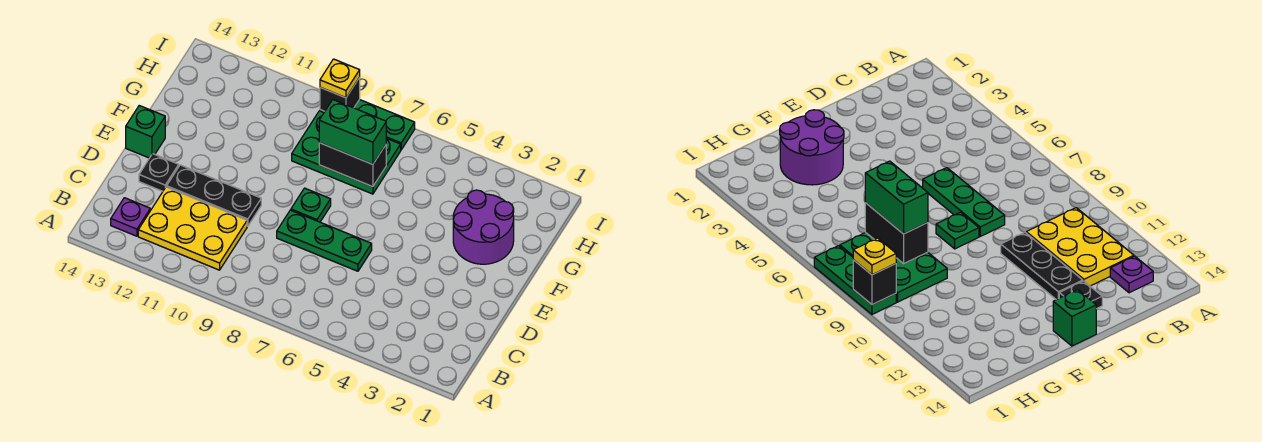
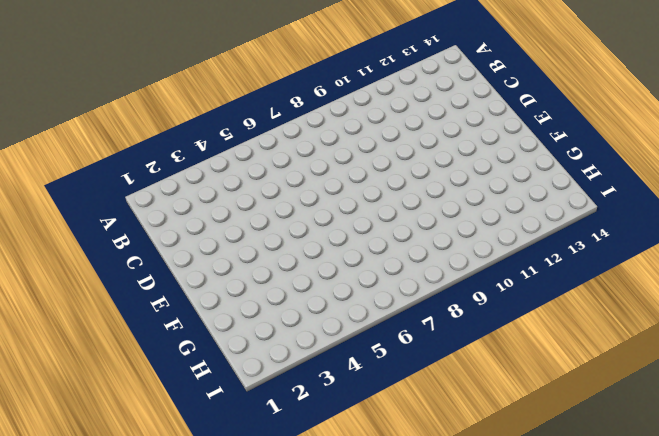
none -> yellow 2x3 plate [138,187,247,270]
none -> purple 1x1 plate [111,198,150,236]
none -> green 1x3 plate [277,210,372,271]

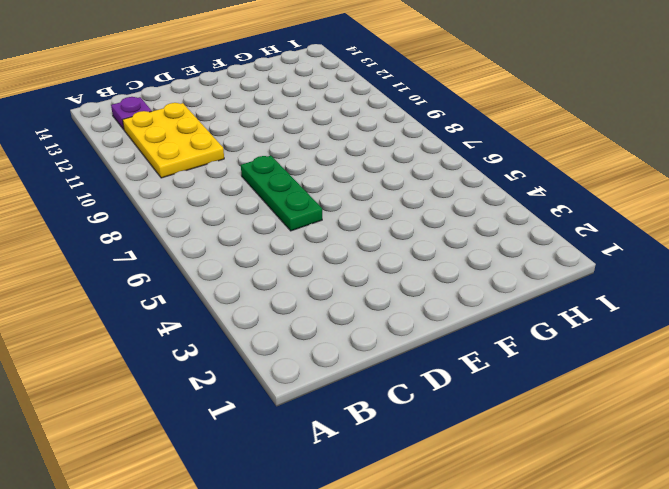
none -> black 1x3 plate [167,165,261,226]
none -> black 1x1 plate [139,154,179,191]
none -> green 1x1 plate [291,188,331,222]

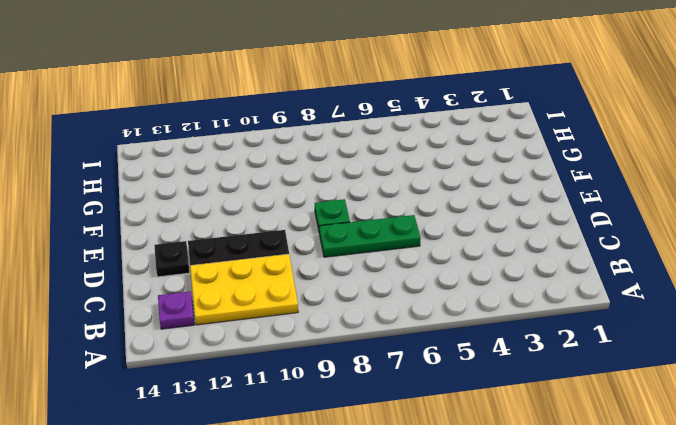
none -> green 1x1 brick [126,106,165,158]
none -> purple 2x2 round brick [453,190,514,264]
none -> green 2x3 plate [292,111,401,194]

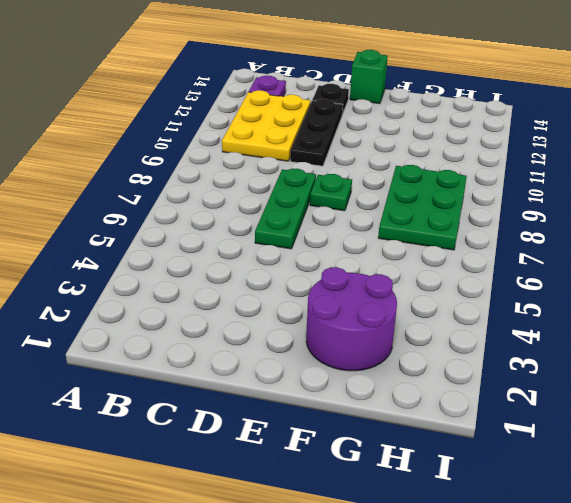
none -> green 1x3 plate [320,100,415,150]
none -> black 1x2 brick [319,143,386,187]
none -> black 1x1 brick [320,77,360,111]

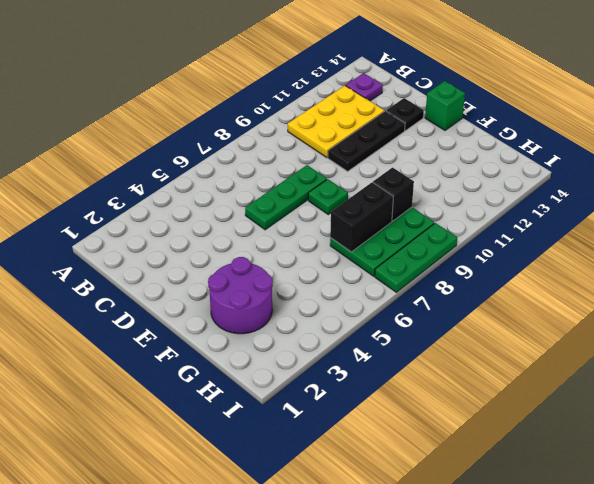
black 1x1 brick [373,168,414,221] -> black 1x1 brick moved to [320,77,360,111]
none -> green 1x2 brick [319,100,386,164]
none -> yellow 1x1 plate [320,59,360,98]

